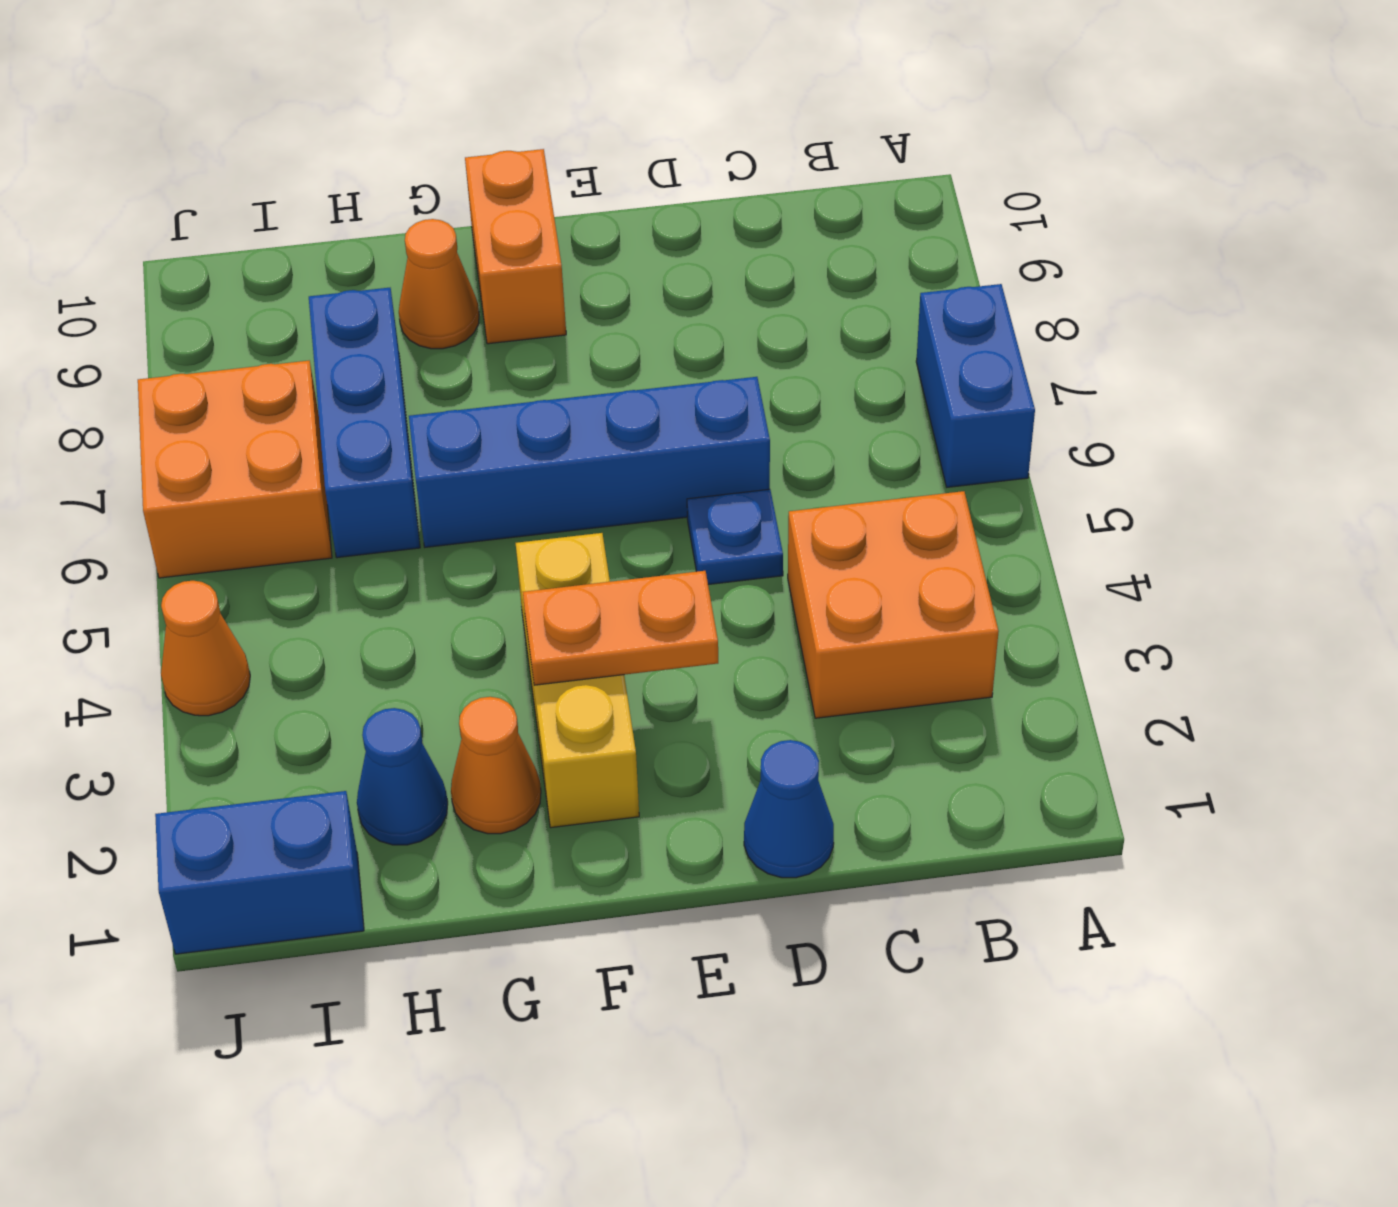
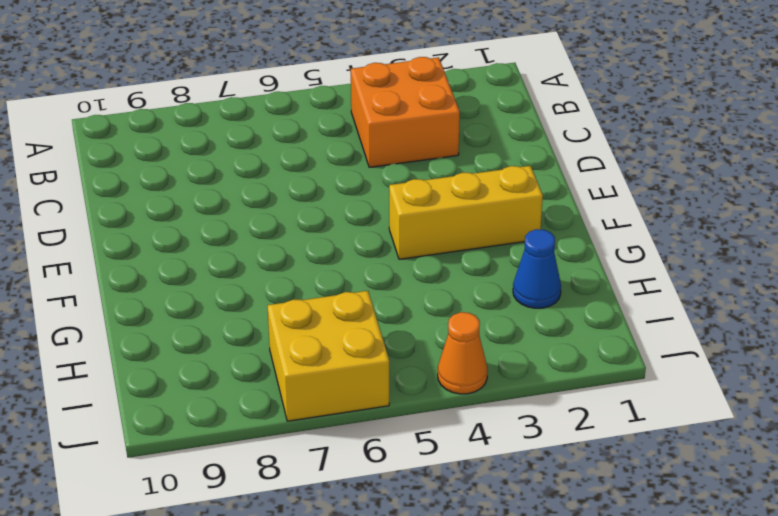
yellow 2x2 brick [267,291,389,421] -> orange 2x2 brick [138,361,332,578]
none -> blue 1x2 brick [916,284,1035,487]
none -> blue 1x1 cone [744,740,834,878]
none -> blue 1x1 plate [687,489,783,585]

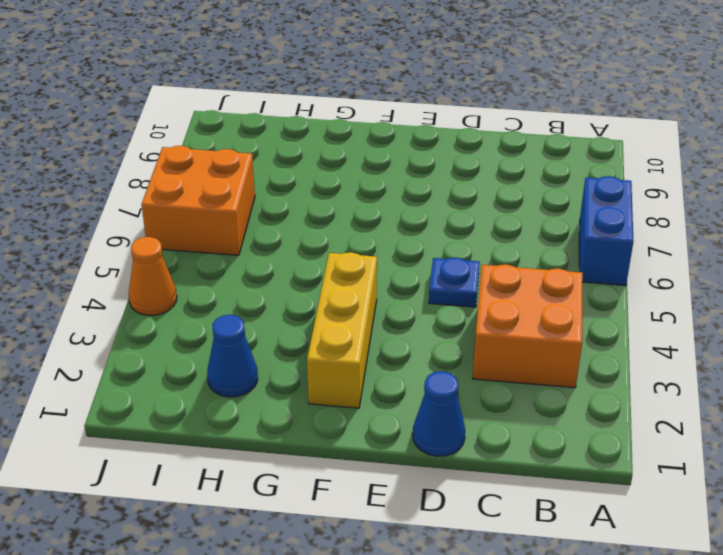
none -> blue 1x4 brick [409,377,770,547]
none -> orange 1x2 brick [465,149,566,344]
none -> orange 1x1 cone [451,697,541,834]

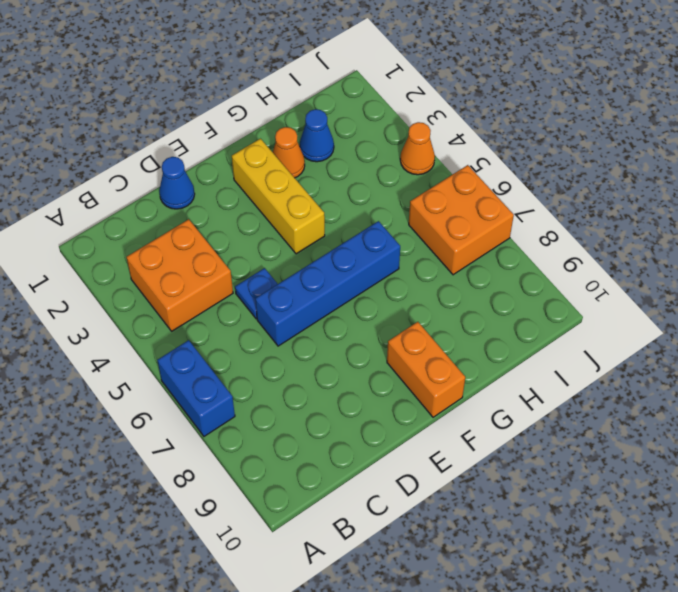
none -> orange 1x1 cone [399,219,479,349]
none -> blue 1x3 brick [309,288,420,558]
none -> blue 1x2 brick [155,791,364,954]

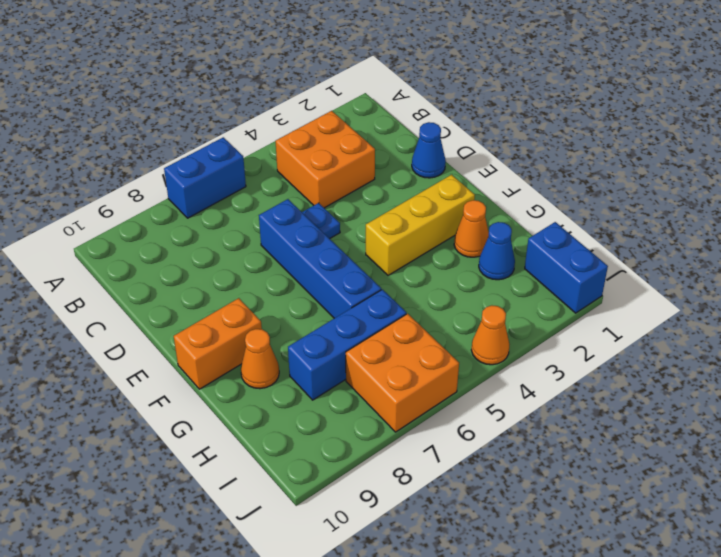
none -> orange 1x2 plate [523,571,718,685]

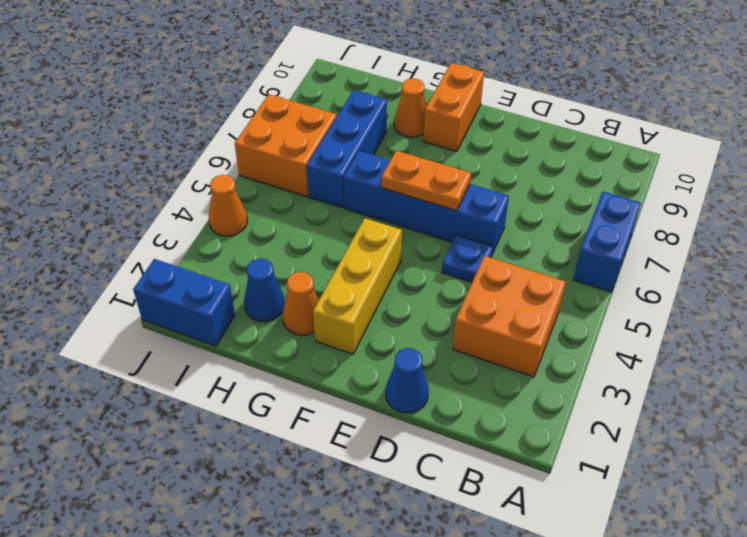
orange 1x2 plate [381,151,471,211] -> orange 1x2 plate moved to [523,571,718,685]

